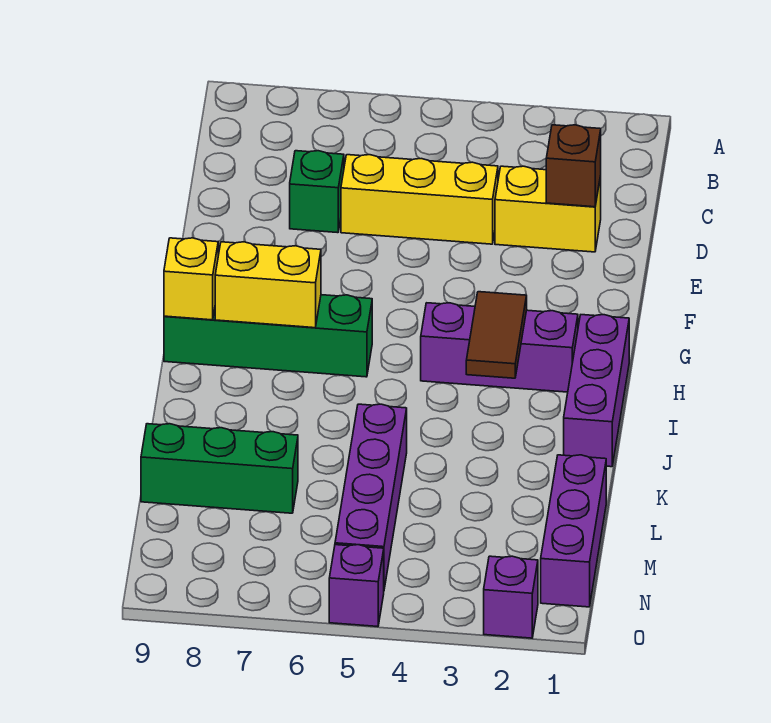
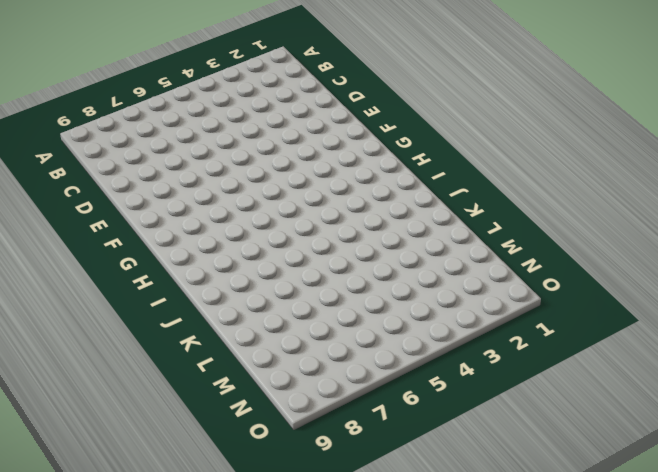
none -> yellow 1x2 brick [495,166,601,252]
none -> yellow 1x3 brick [341,155,498,244]
none -> green 1x1 brick [290,151,344,233]

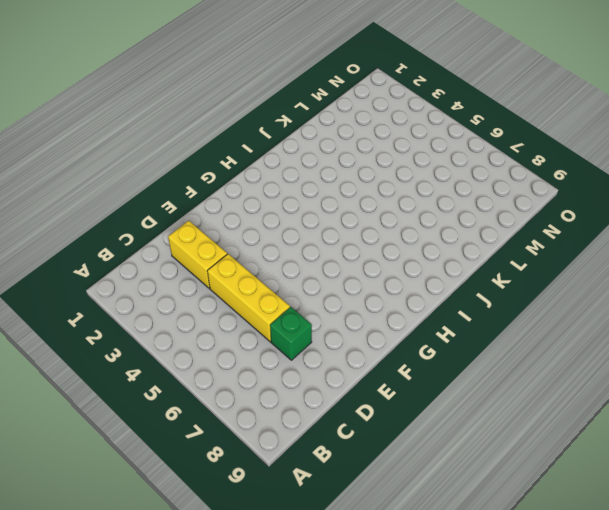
none -> purple 1x3 brick [564,315,629,467]
none -> purple 1x3 brick [421,303,578,392]
none -> green 1x4 brick [164,295,372,377]

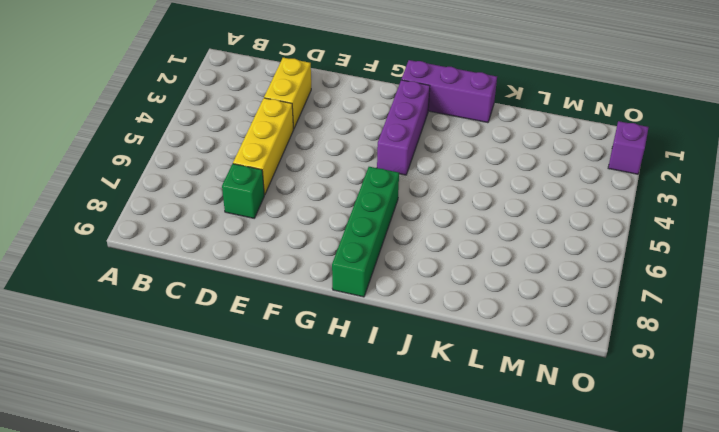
none -> purple 1x4 brick [335,404,407,589]
none -> purple 1x3 brick [541,455,606,607]
none -> green 1x3 brick [141,424,298,513]

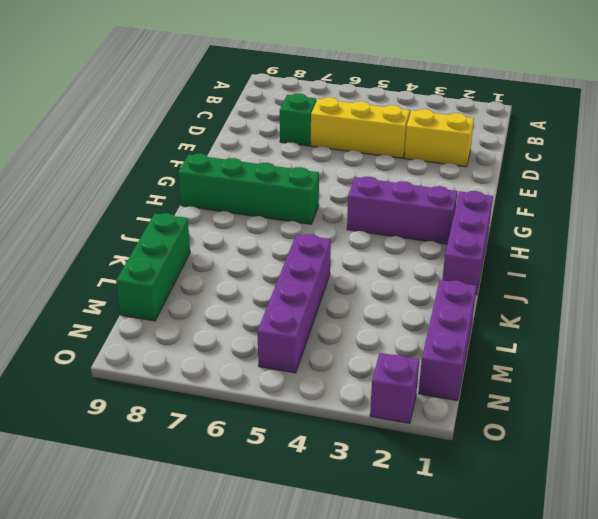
green 1x3 brick [116,213,190,321] -> green 1x3 brick turned to [141,424,298,513]
none -> purple 1x1 brick [329,545,384,627]
none -> brown 1x1 brick [546,125,601,207]
none -> brown 1x2 tile [466,292,527,378]

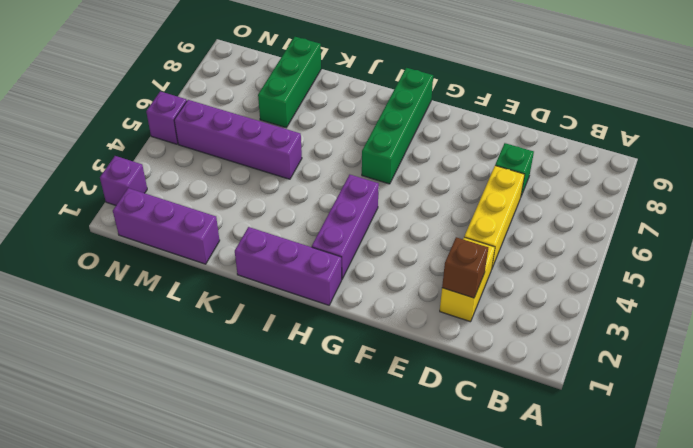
none -> brown 1x2 tile [466,292,527,378]
none -> yellow 1x2 brick [215,242,321,328]
none -> yellow 1x1 brick [164,238,218,320]

